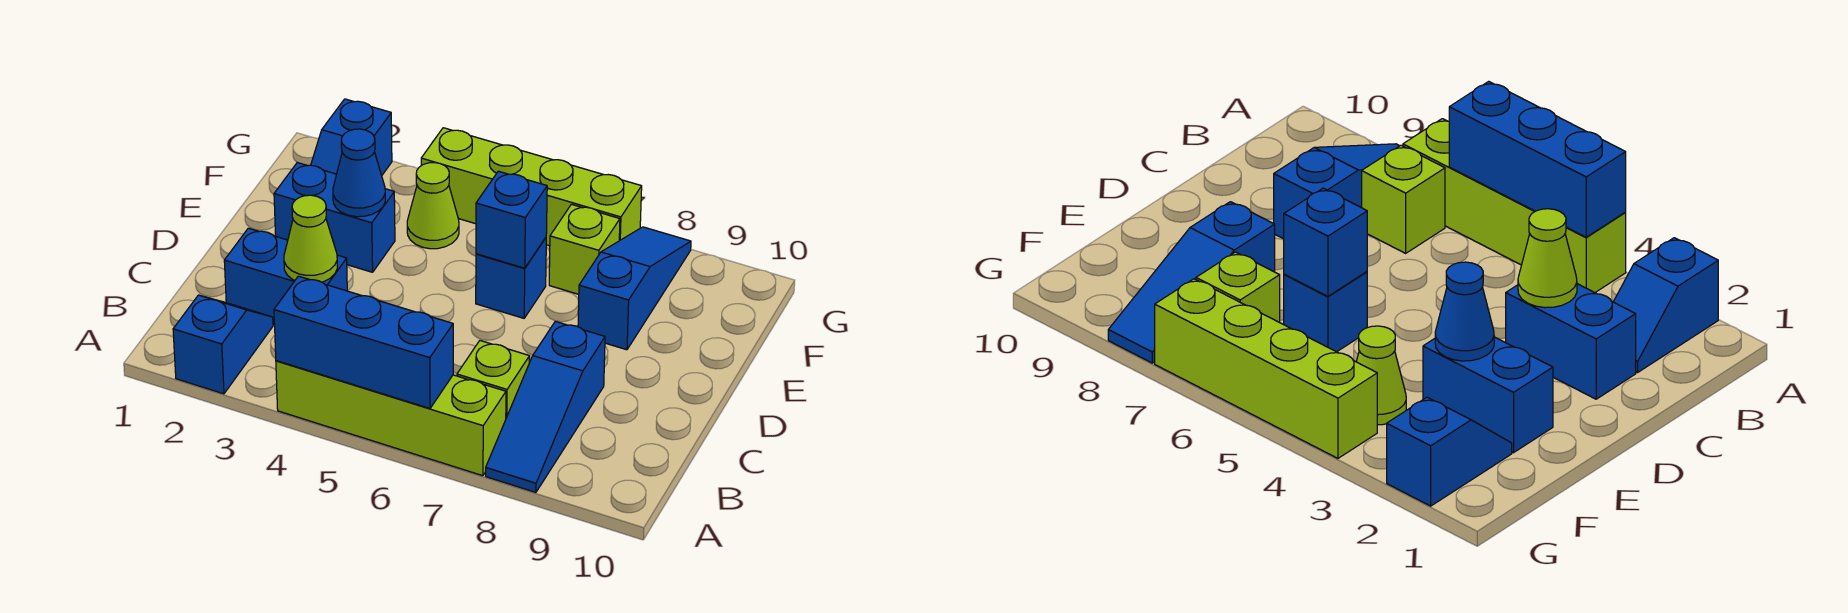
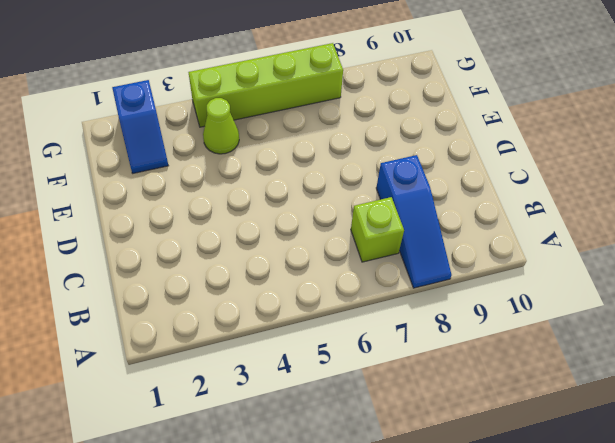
none -> blue 1x2 slope [173,295,273,394]
none -> lime 1x4 brick [276,361,506,476]
none -> blue 1x2 brick [224,228,347,325]

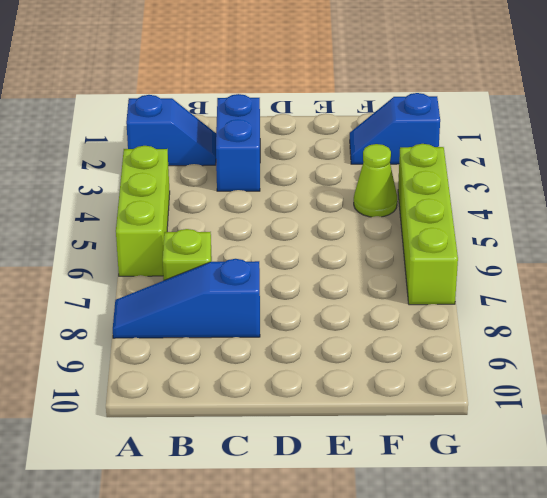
lime 1x3 brick [116,146,170,276] -> lime 1x4 brick [276,361,506,476]
none -> blue 1x2 brick [274,163,395,272]
none -> blue 1x1 brick [476,238,546,318]
none -> blue 1x3 slope [578,227,691,350]

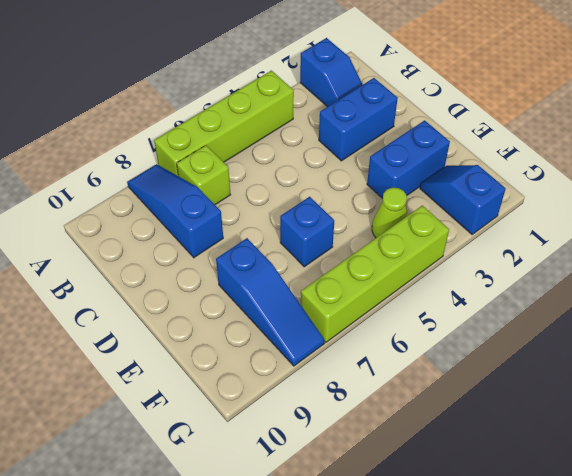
none -> lime 1x1 brick [549,204,620,294]
none -> blue 1x3 brick [274,276,453,408]
none -> lime 1x1 cone [284,195,337,282]

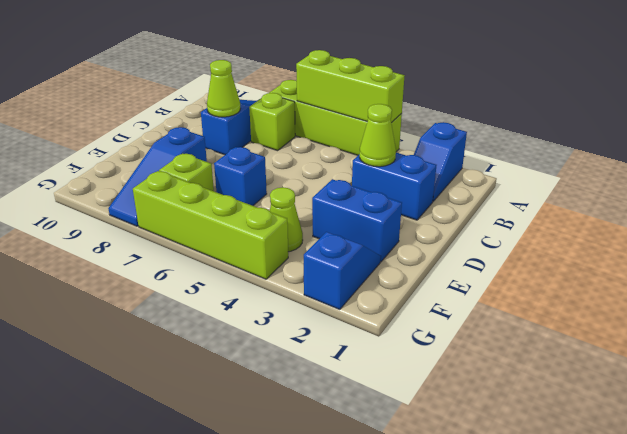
lime 1x3 brick [296,50,405,123] -> blue 1x3 brick [274,276,453,408]
lime 1x1 cone [207,60,240,117] -> none
none -> blue 1x1 cone [333,129,385,217]
none -> blue 1x1 brick [476,171,547,268]

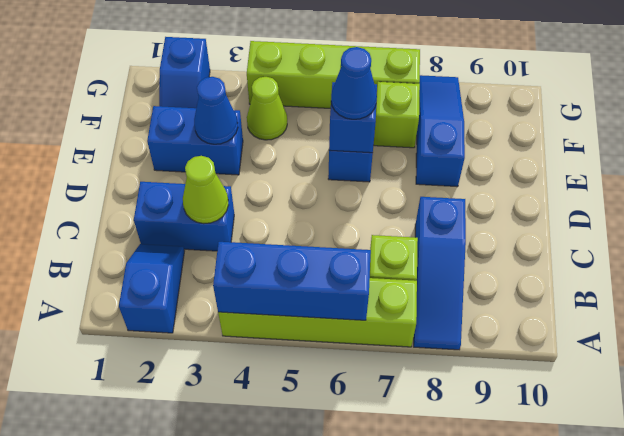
blue 1x1 cone [331,47,377,119] -> none

